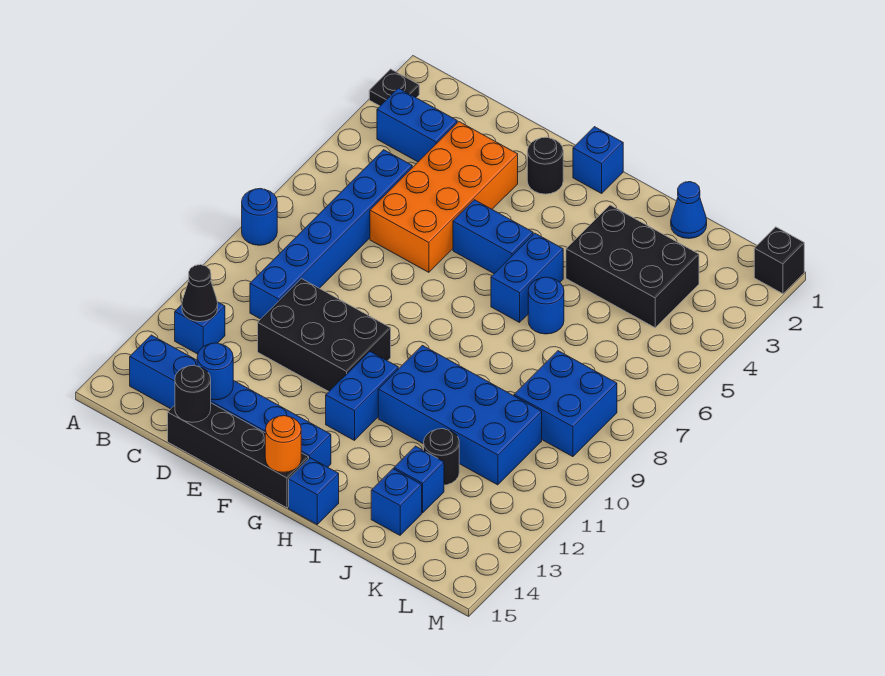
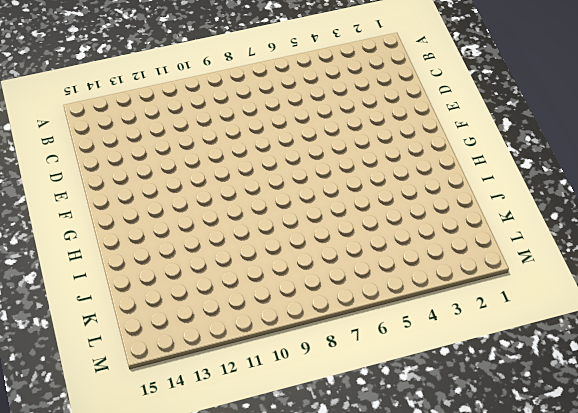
none -> black 1x1 plate [369,69,419,106]
none -> blue 1x1 round brick [242,188,277,245]
none -> blue 1x2 brick [377,88,457,162]

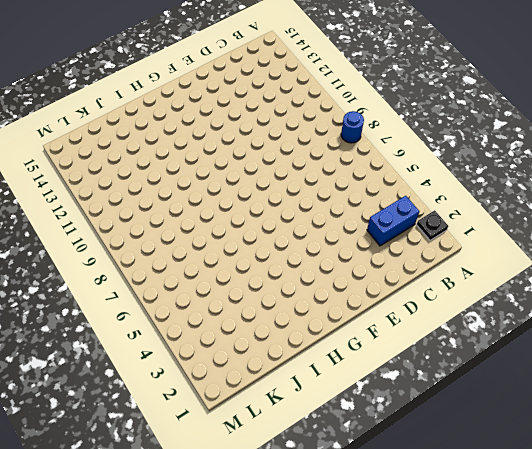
none -> blue 1x1 brick [175,302,225,354]
none -> blue 1x6 brick [130,335,331,467]
none -> blue 1x6 brick [250,150,412,319]

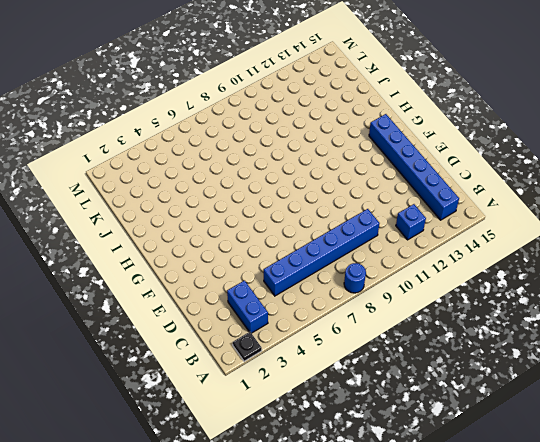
none -> orange 2x4 brick [370,122,518,272]
none -> black 2x3 brick [258,279,391,391]
none -> black 1x4 brick [168,403,309,508]

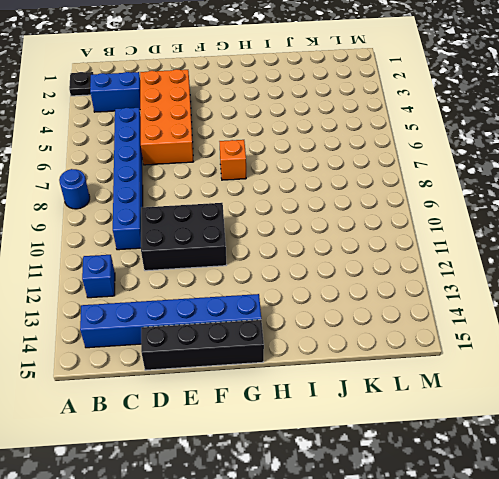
orange 1x1 brick [219,140,246,180] -> none
none -> black 1x1 round brick [527,137,563,194]
none -> blue 1x2 brick [453,200,533,273]
none -> blue 1x1 brick [573,127,623,193]

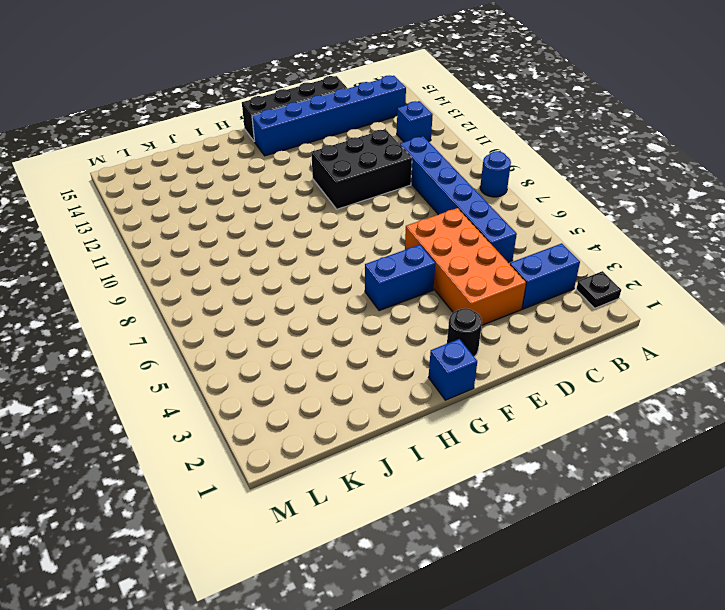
none -> blue 1x2 brick [326,351,398,441]
none -> blue 1x2 brick [491,233,563,322]
none -> blue 2x4 brick [378,345,542,485]

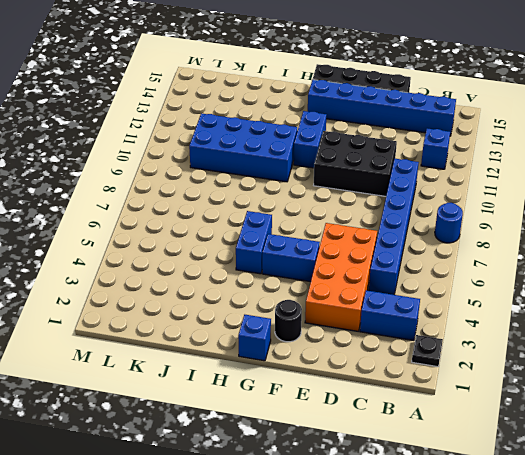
none -> blue 1x1 brick [289,458,339,524]
none -> black 2x3 brick [566,205,699,328]
none -> blue 1x1 round brick [528,277,564,334]

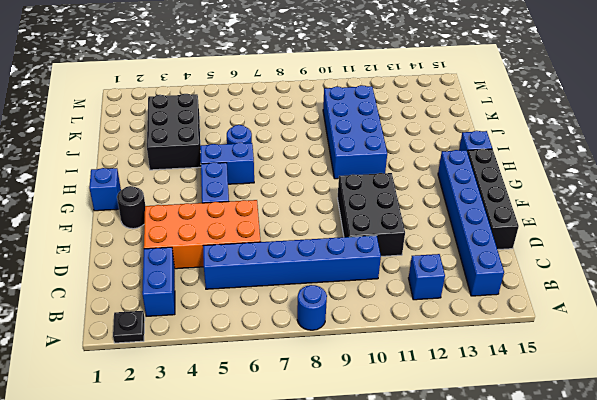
none -> blue 1x2 brick [326,351,398,441]
none -> blue 1x1 cone [671,182,707,239]
none -> black 1x1 round brick [424,429,459,485]

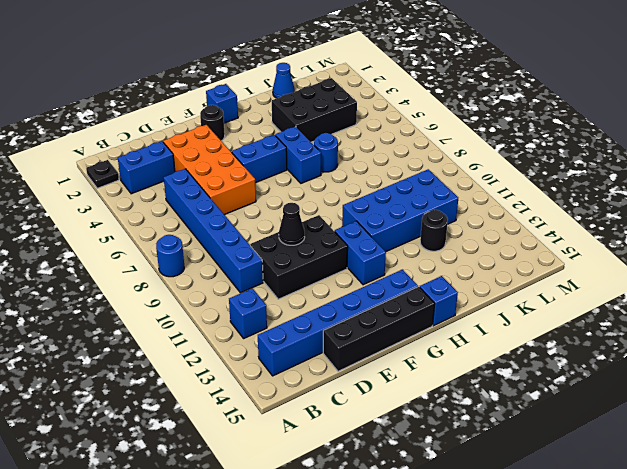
black 1x1 cone [279,203,305,245] -> black 1x1 cone moved to [182,265,218,322]
none -> blue 1x1 brick [394,446,444,513]
none -> blue 1x1 brick [371,469,422,535]
none -> blue 2x2 brick [514,351,617,457]

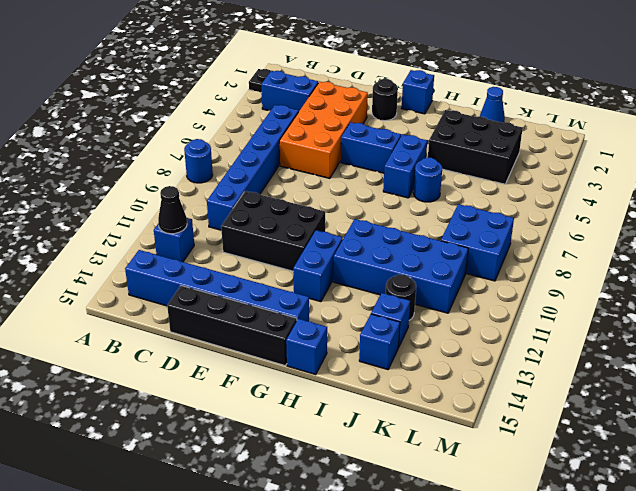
none -> black 1x1 brick [754,227,804,294]
none -> blue 1x1 round brick [197,343,233,400]
none -> black 1x1 round brick [175,366,211,422]

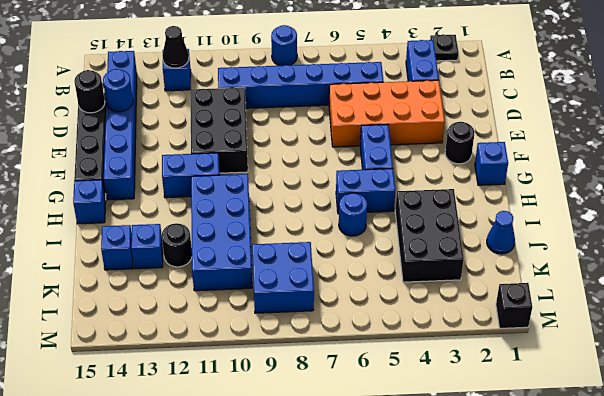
none -> orange 1x1 round brick [265,416,301,472]

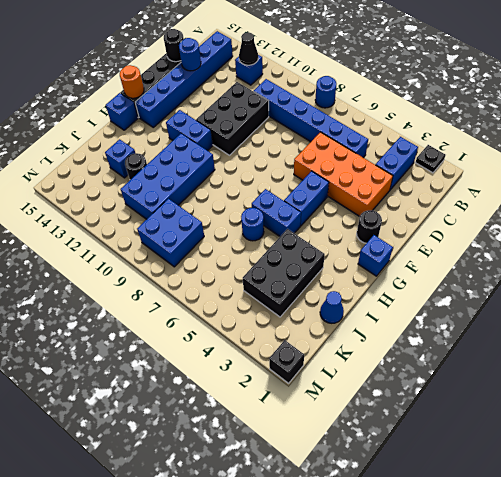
none -> blue 1x1 brick [371,469,422,535]

